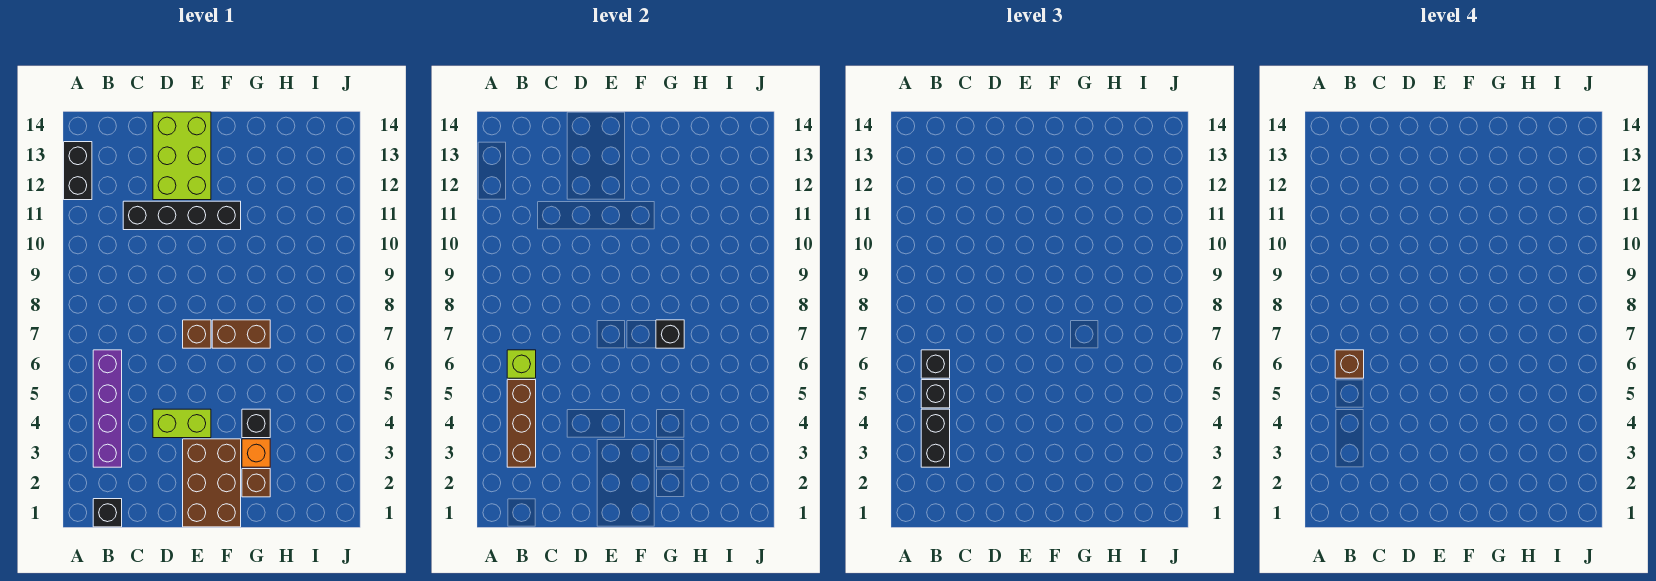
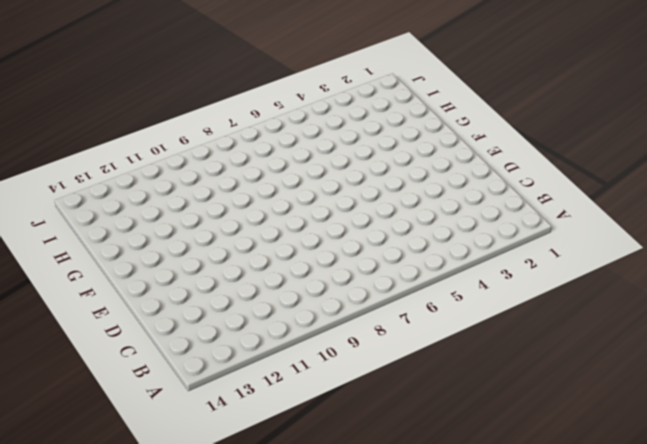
none -> black 1x2 brick [64,142,92,200]
none -> black 1x1 brick [93,499,122,527]
none -> purple 1x4 brick [93,350,122,467]

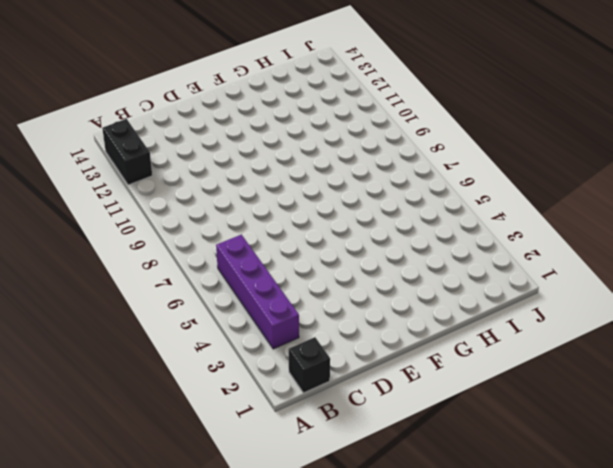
none -> black 1x4 brick [123,201,241,230]
none -> lime 1x2 brick [153,409,211,438]
none -> lime 2x3 brick [153,112,211,200]

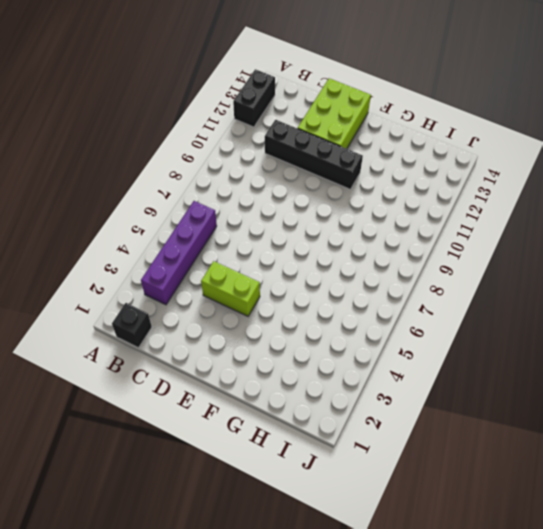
none -> brown 2x3 brick [183,439,241,527]
none -> brown 1x1 brick [183,320,211,348]
none -> brown 1x2 brick [212,320,270,348]

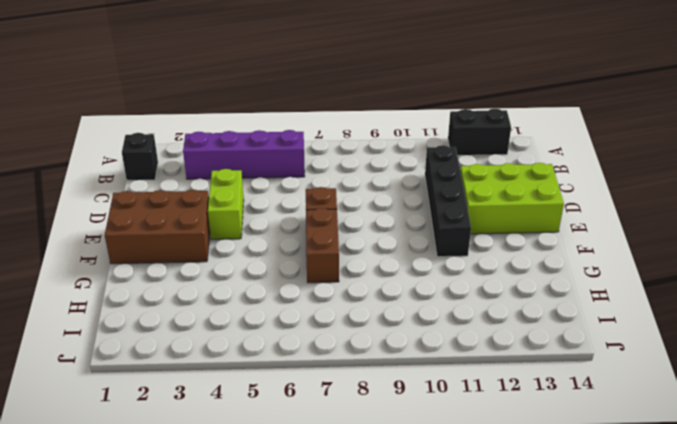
none -> brown 1x1 brick [242,469,270,497]
none -> orange 1x1 brick [242,439,270,467]
none -> black 1x1 brick [242,409,270,438]

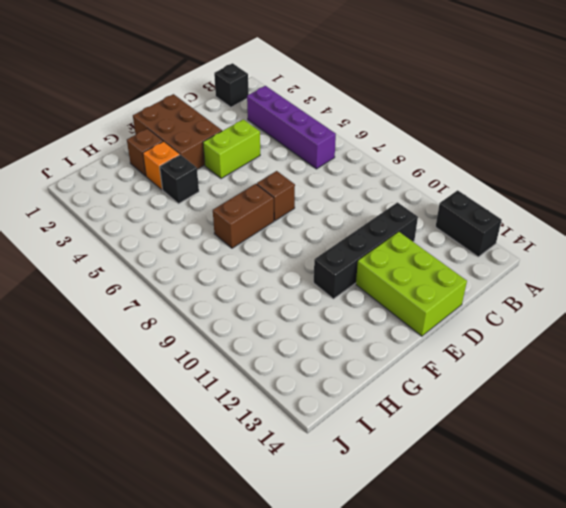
none -> brown 1x3 brick [507,380,536,467]
none -> lime 1x1 brick [507,350,536,378]
none -> black 1x1 brick [656,320,684,348]

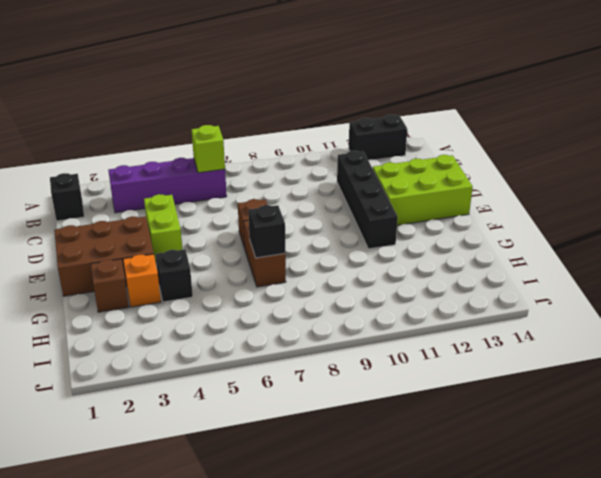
none -> brown 1x3 brick [507,380,536,467]
none -> black 1x2 brick [921,409,950,467]
none -> black 1x1 brick [921,380,950,408]

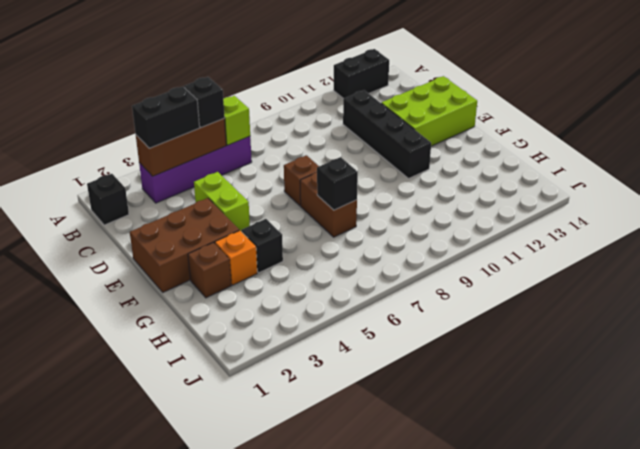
none -> black 1x1 brick [921,350,950,378]
none -> brown 1x1 brick [1335,350,1364,378]

